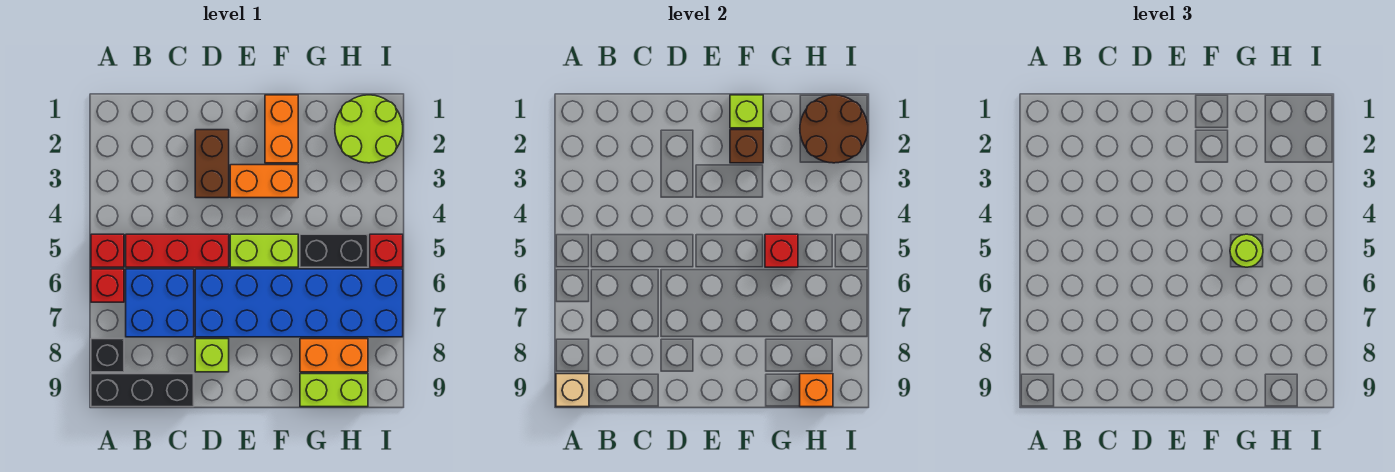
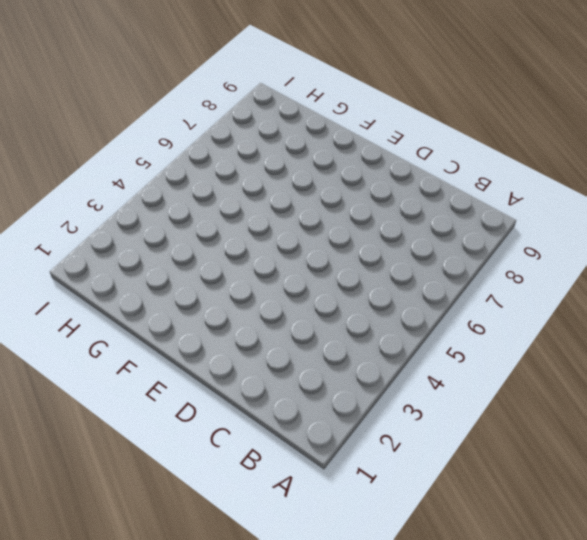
none -> red 1x1 brick [91,234,124,267]
none -> red 1x1 brick [91,269,124,302]
none -> black 1x1 brick [91,339,124,372]

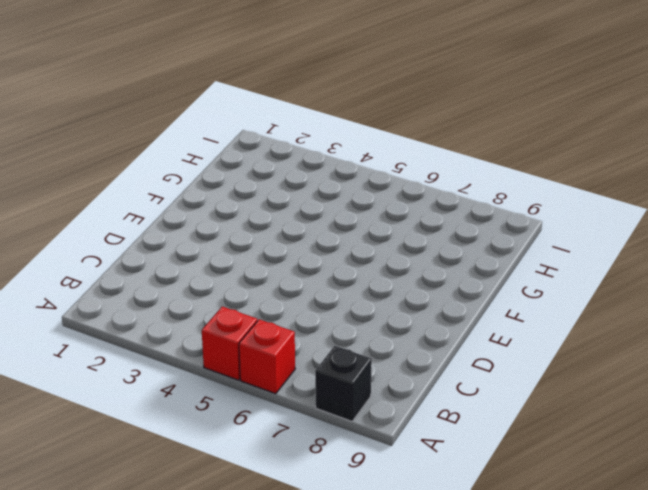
none -> black 1x3 brick [91,374,194,407]
none -> red 1x3 brick [126,234,229,267]
none -> blue 2x2 brick [126,269,194,337]

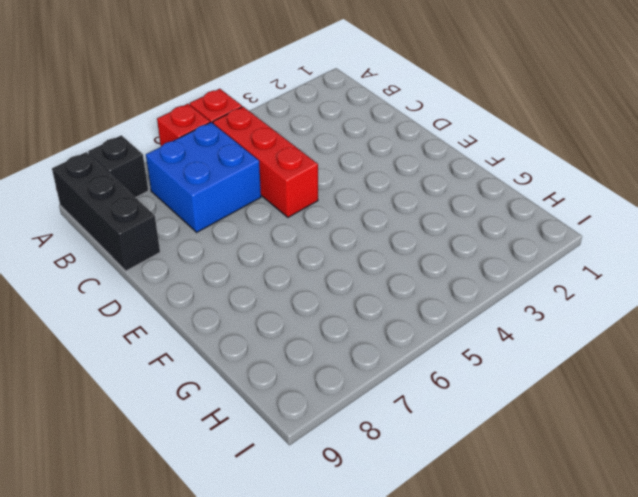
none -> brown 1x2 brick [195,130,229,198]
none -> blue 2x6 brick [195,269,403,337]
none -> lime 1x1 brick [195,339,229,372]

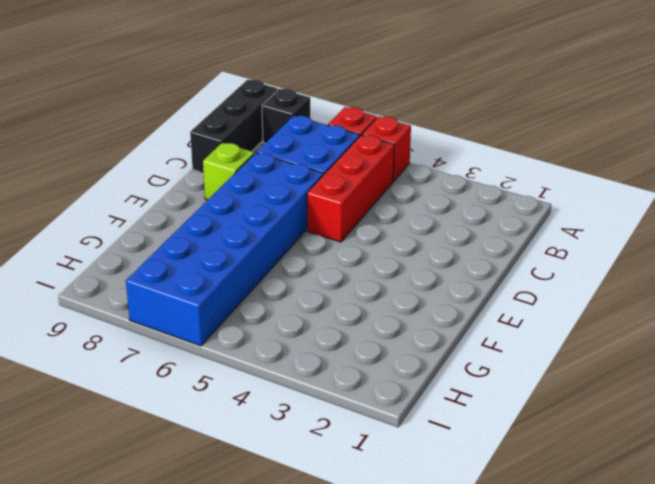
none -> brown 1x2 brick [195,130,229,198]
none -> orange 1x2 brick [230,165,298,198]
none -> lime 1x2 brick [230,234,298,267]

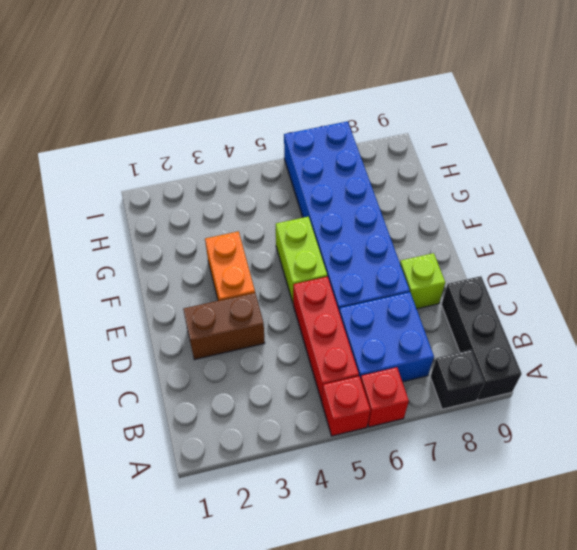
none -> orange 1x2 brick [265,95,298,163]
none -> black 1x2 brick [300,234,368,267]
none -> orange 1x2 brick [300,339,368,372]

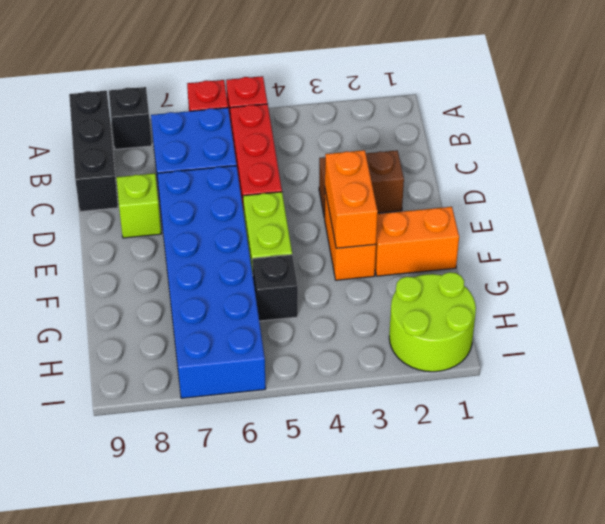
orange 1x2 brick [325,150,378,248] -> orange 1x2 brick moved to [300,339,368,372]
black 1x1 brick [252,255,298,321] -> black 1x2 brick [300,234,368,267]
none -> lime 1x2 brick [300,374,368,407]
none -> red 1x1 brick [370,234,403,267]
none -> tan 1x1 brick [556,374,589,407]

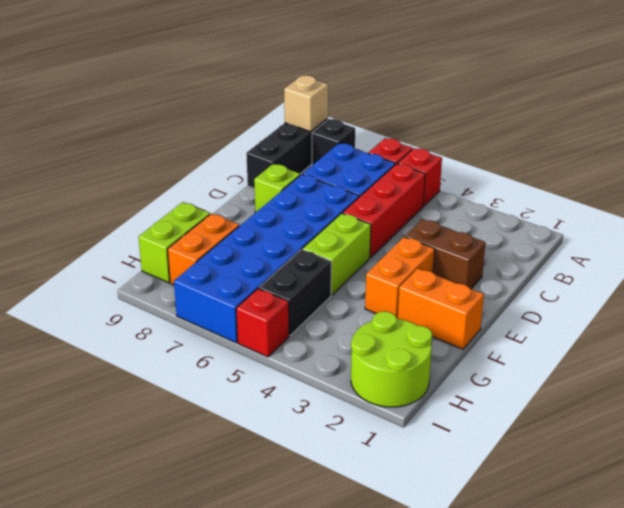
none -> lime 1x1 brick [730,95,763,128]
none -> brown 1x1 brick [730,130,763,163]
none -> red 1x1 brick [765,234,798,267]

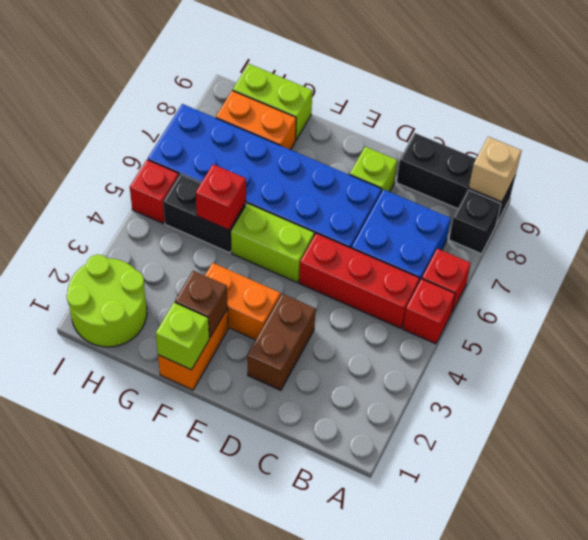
none -> brown 2x2 round brick [800,95,868,163]
none -> orange 1x1 brick [800,374,833,407]
none -> lime 1x1 round brick [1230,234,1263,267]

